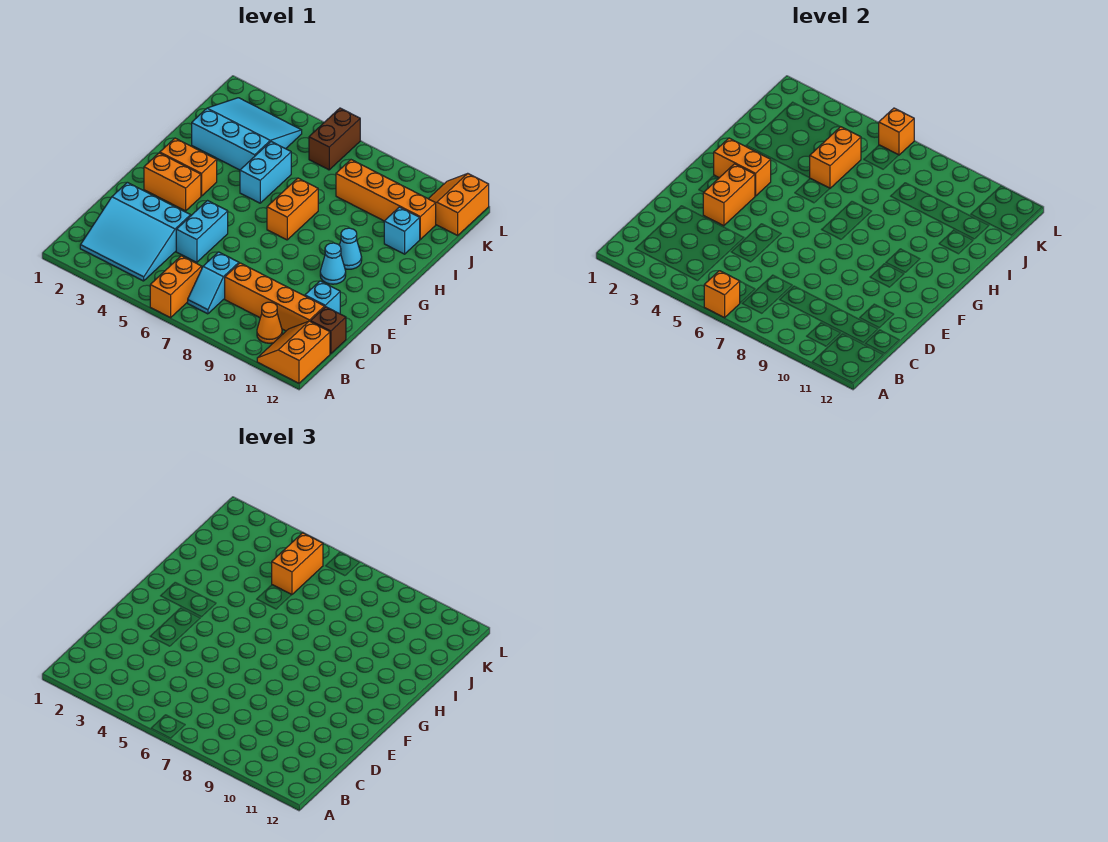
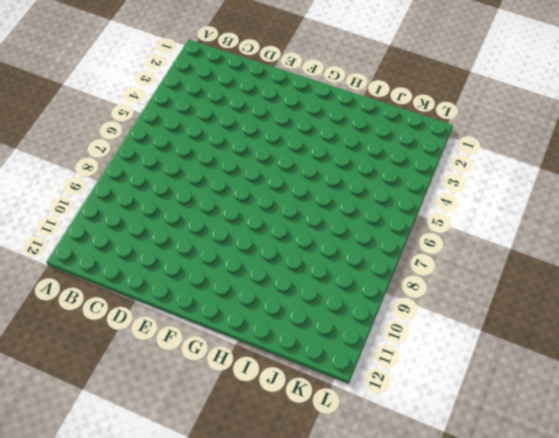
none -> orange 1x2 brick [150,256,202,318]
none -> orange 2x2 slope [257,321,330,383]
none -> cyan 3x3 slope [80,182,191,281]

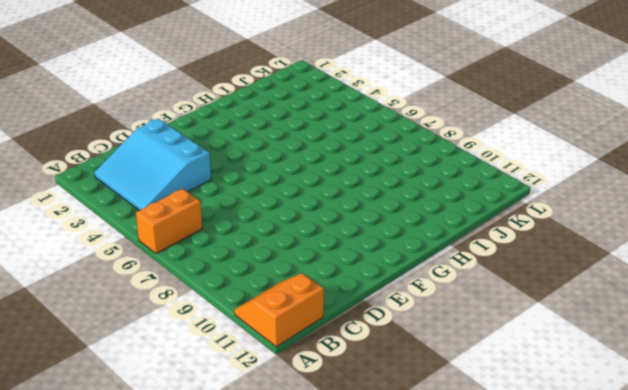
none -> cyan 1x2 slope [188,252,239,314]
none -> orange 1x1 cone [257,302,282,343]
none -> orange 1x4 brick [225,263,325,331]

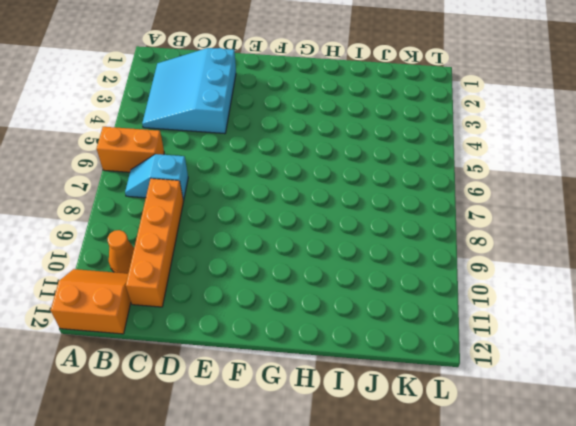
none -> brown 1x1 brick [310,307,346,354]
none -> cyan 1x2 brick [176,201,228,262]
none -> cyan 1x1 brick [305,281,340,314]

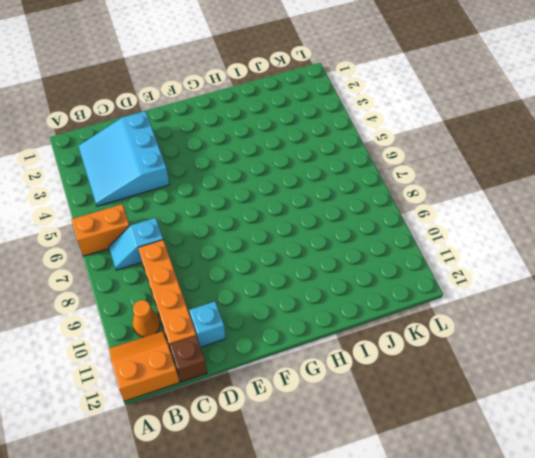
none -> cyan 1x2 brick [176,201,228,262]
none -> orange 1x2 brick [144,153,201,211]
none -> cyan 1x1 cone [320,243,346,284]

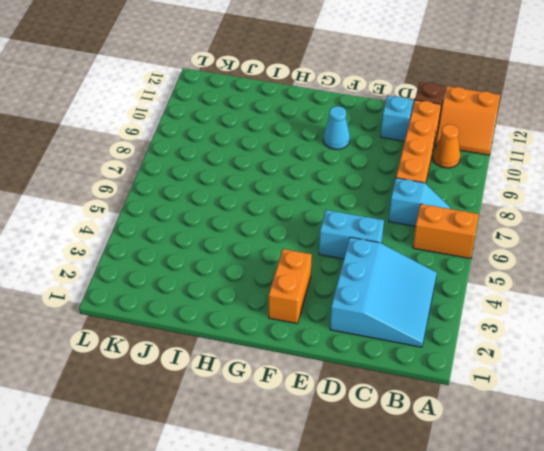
none -> orange 1x2 brick [160,138,217,196]
none -> orange 1x2 brick [267,178,318,240]
none -> cyan 1x1 cone [339,228,362,269]

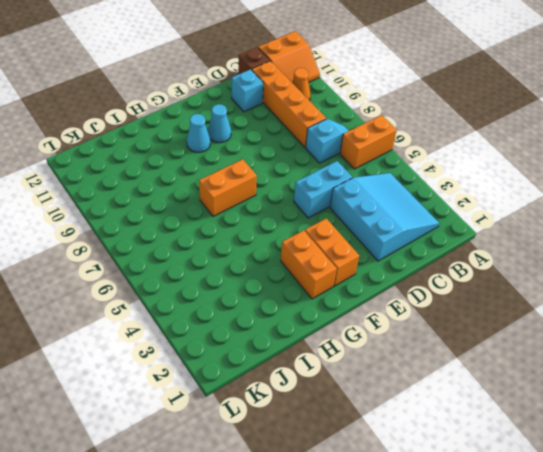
none -> cyan 1x2 brick [240,142,291,203]
none -> cyan 3x3 slope [192,98,302,170]
none -> cyan 1x1 brick [384,207,420,254]

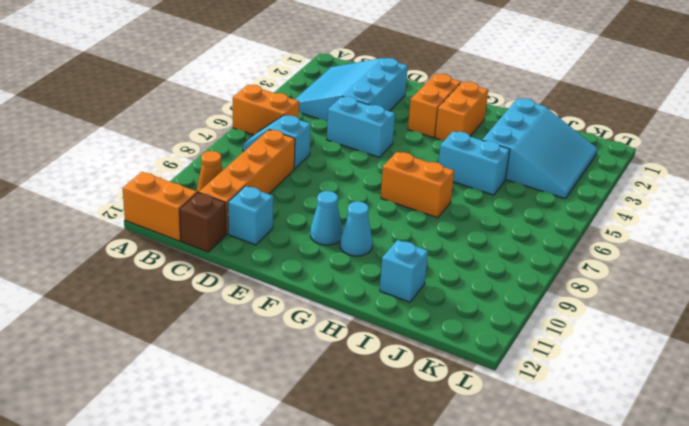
none -> orange 1x4 brick [336,160,436,239]
none -> brown 1x2 brick [309,108,360,170]
none -> orange 2x2 slope [428,174,489,235]

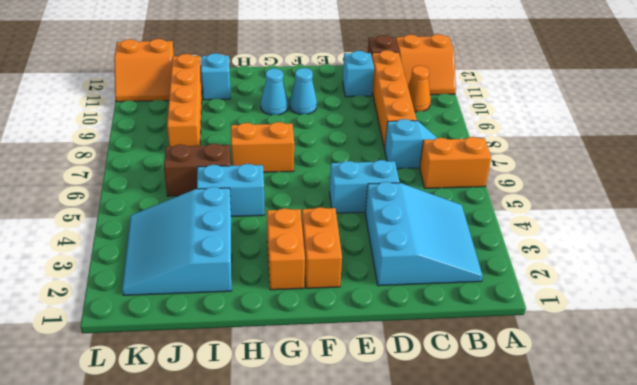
brown 1x2 brick [164,144,230,196] -> brown 1x2 brick moved to [309,108,360,170]
none -> orange 1x1 brick [704,271,740,318]
none -> orange 1x2 brick [703,164,755,226]
none -> orange 1x2 brick [714,138,771,196]

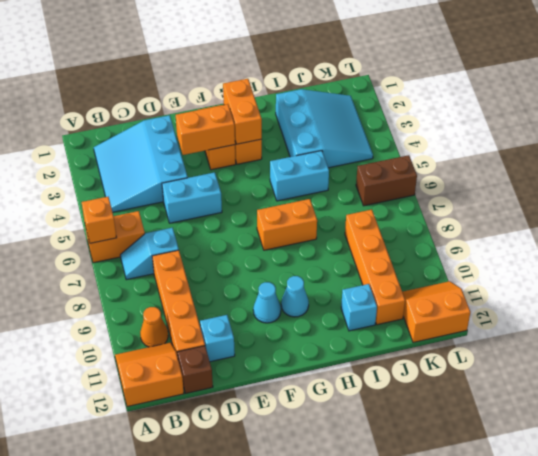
none -> orange 1x2 brick [809,127,861,188]
none -> orange 1x1 brick [879,108,914,155]
none -> orange 1x2 brick [272,533,323,595]

